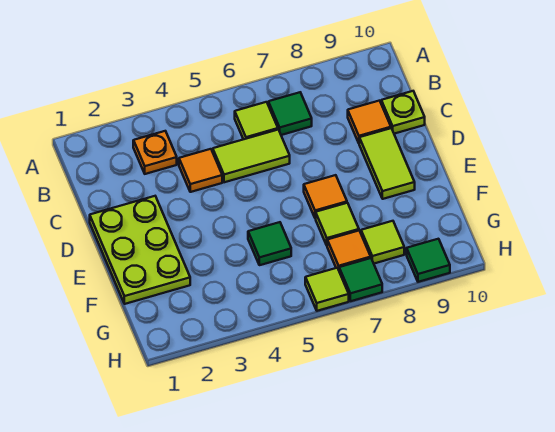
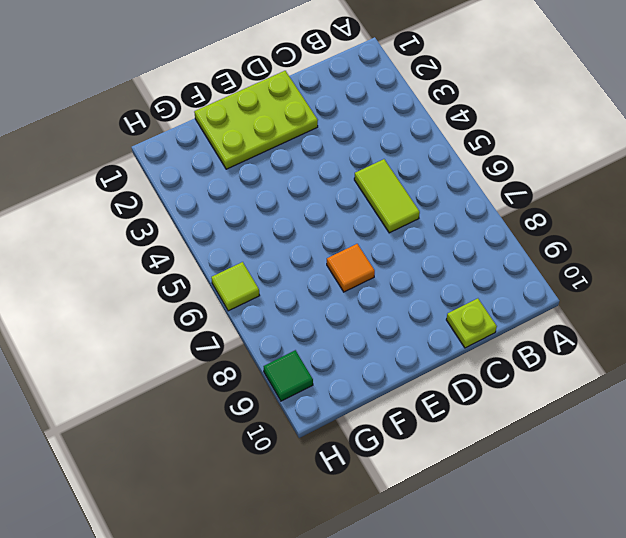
none -> orange 1x1 plate [133,131,177,174]
none -> lime 1x1 tile [235,102,278,139]
none -> green 1x1 tile [268,92,312,135]

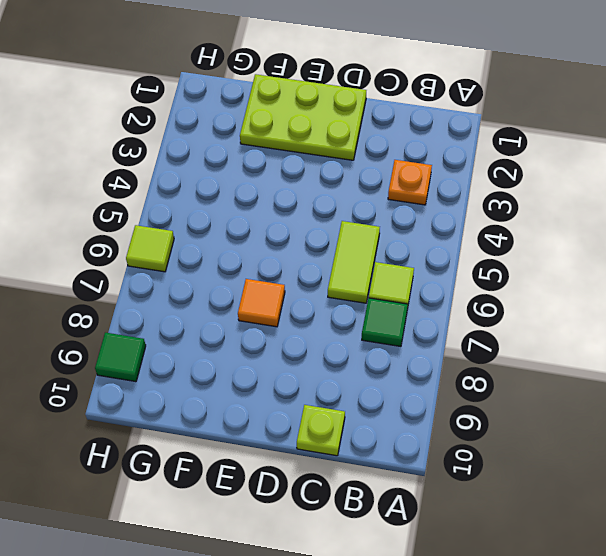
none -> orange 1x1 tile [179,149,222,192]
none -> orange 1x1 tile [348,101,391,143]
none -> lime 1x2 tile [359,128,415,199]

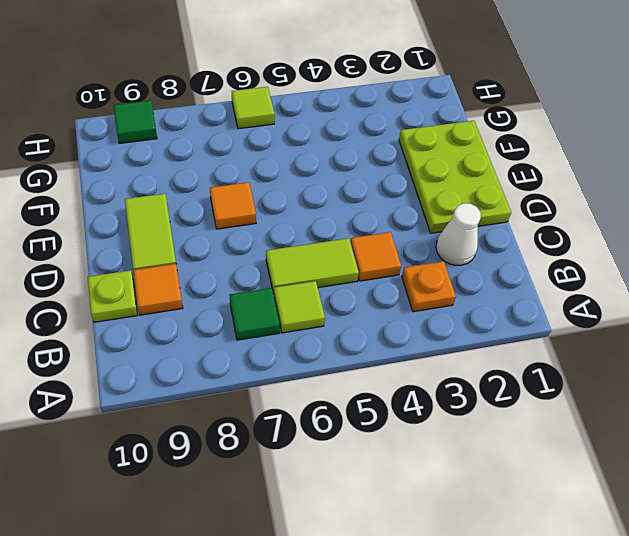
white 1x1 cone [436,203,481,265] -> none
none -> green 1x1 tile [248,222,291,265]
none -> lime 1x1 tile [316,203,359,245]
none -> orange 1x1 tile [327,231,371,270]

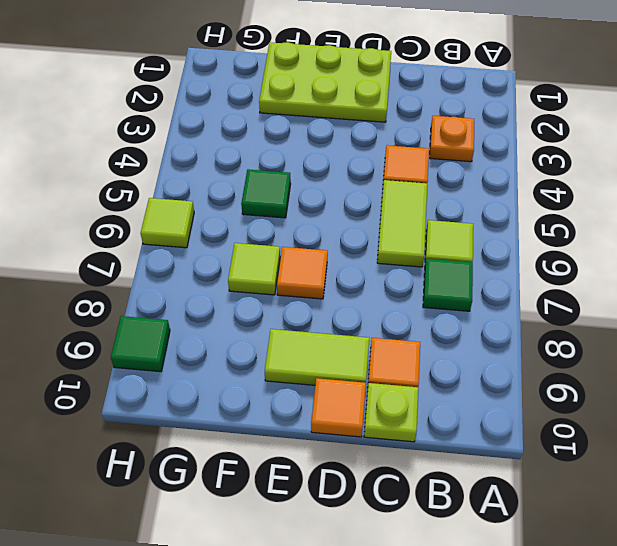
orange 1x1 tile [311,378,366,437] -> orange 1x1 tile moved to [327,231,371,270]
none -> lime 1x1 tile [361,221,404,264]
none -> green 1x1 tile [339,258,382,301]

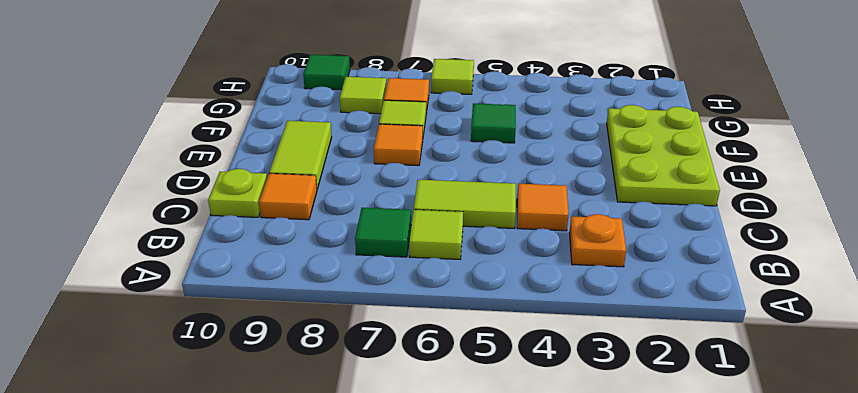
none -> green 1x1 tile [339,258,382,301]

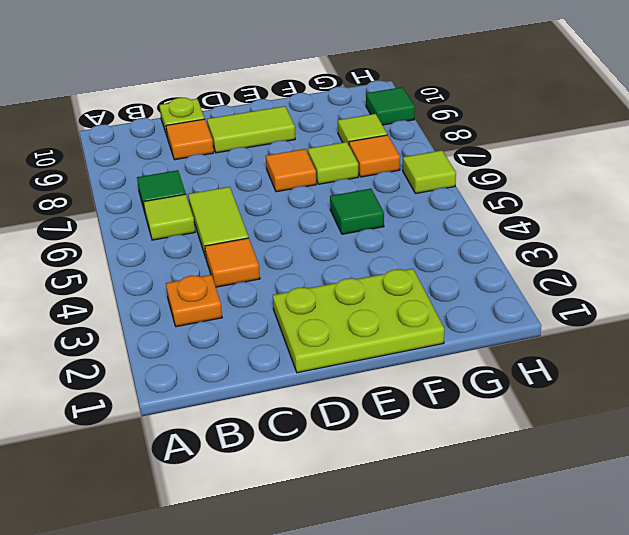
none -> green 1x1 tile [339,258,382,301]

